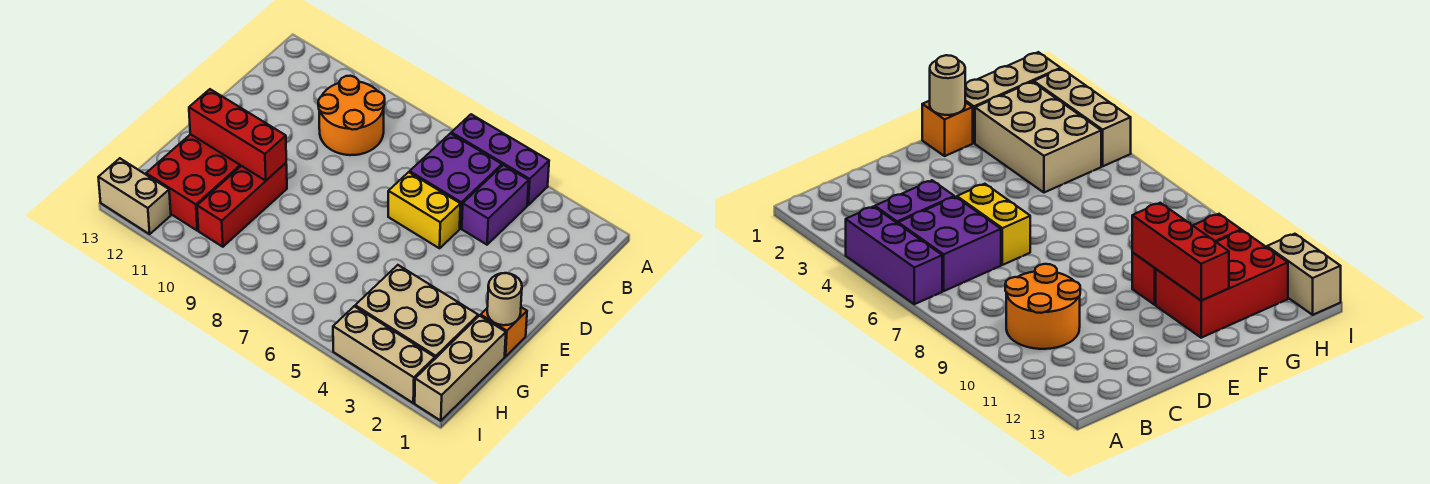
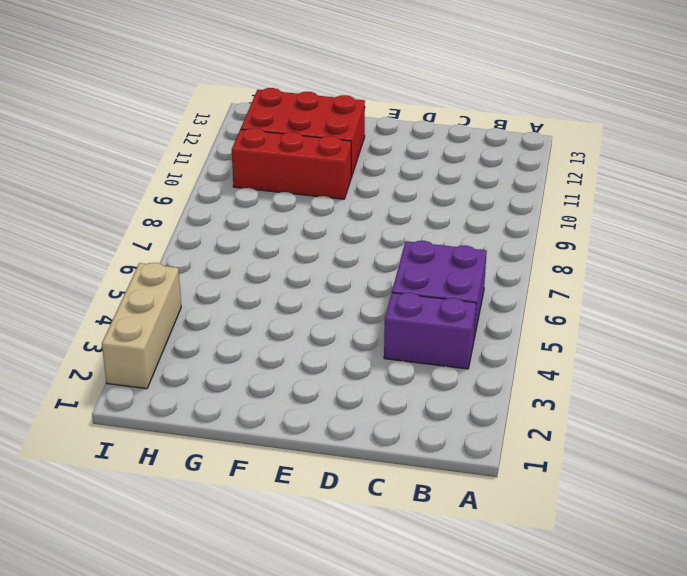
none -> purple 1x3 brick [451,114,549,205]
none -> orange 2x2 round brick [318,76,385,155]
none -> yellow 1x2 brick [388,172,460,248]

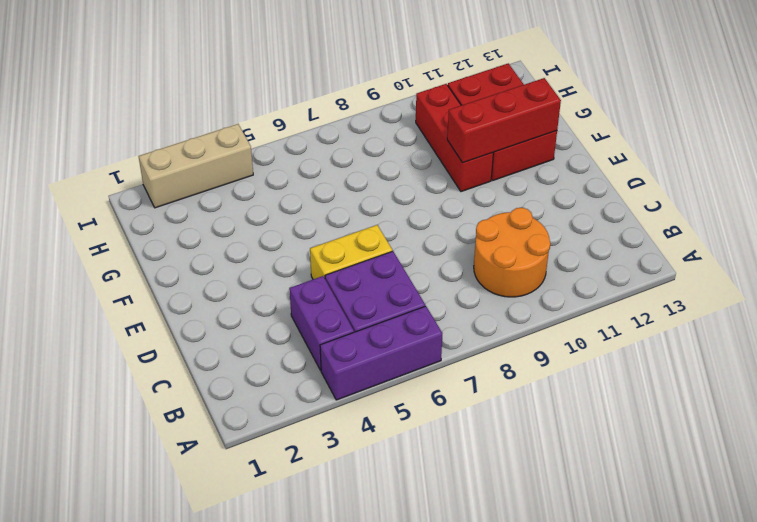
none -> orange 1x1 brick [481,307,527,357]
none -> tan 1x3 brick [415,316,506,421]
none -> tan 2x3 brick [355,265,478,359]

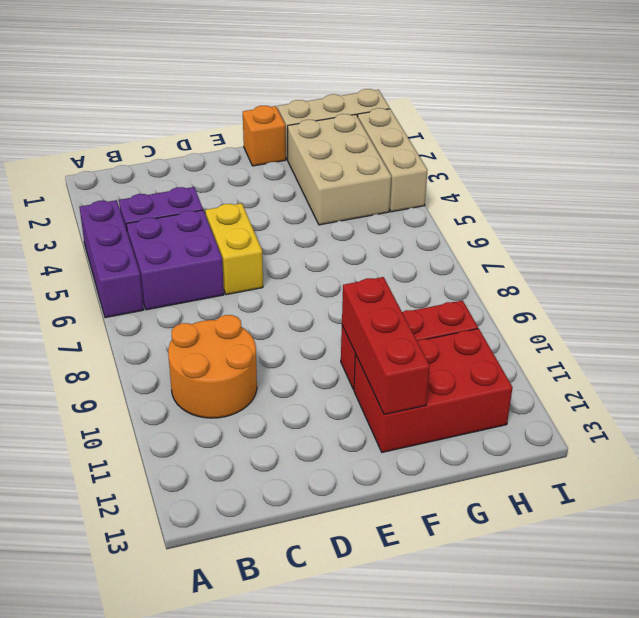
none -> tan 1x2 brick [98,158,171,234]
none -> tan 1x1 round brick [487,273,522,325]

